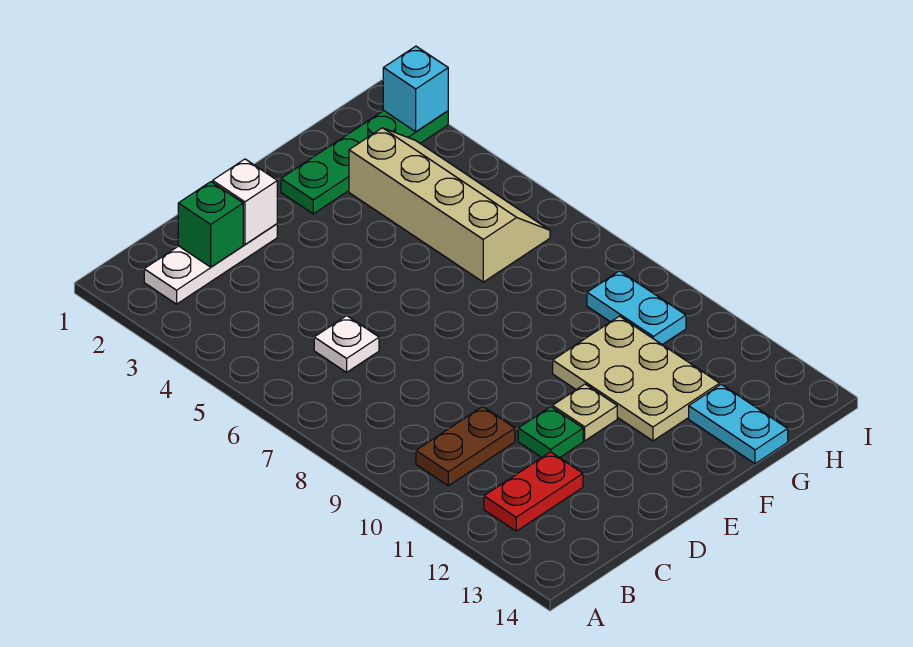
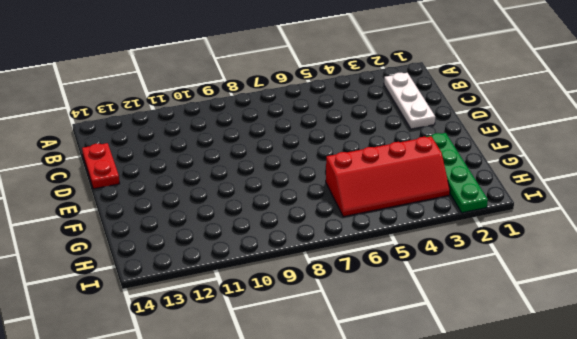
red 1x2 plate [82,143,120,189] -> red 1x2 plate moved to [484,452,583,531]
red 2x4 slope [326,136,450,217] -> tan 2x4 slope [349,128,550,282]
none -> brown 1x2 plate [416,406,515,486]
none -> white 1x1 plate [314,316,379,372]
none -> green 1x1 plate [518,407,583,458]

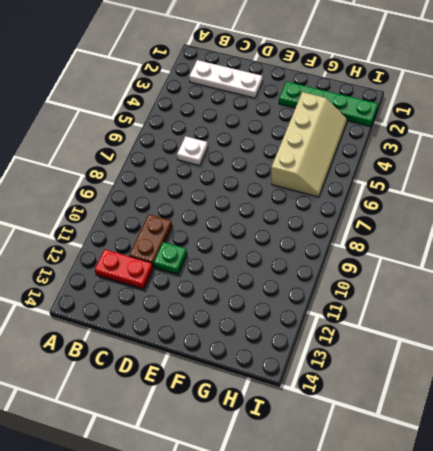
brown 1x2 plate [129,214,172,267] -> brown 1x2 plate turned to [416,406,515,486]
none -> tan 1x1 plate [552,384,617,441]
none -> tan 2x3 plate [553,316,720,441]
none -> cyan 1x2 plate [689,384,788,464]

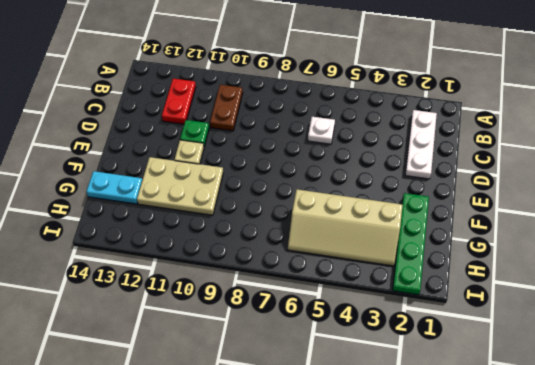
none -> cyan 1x2 plate [587,271,686,345]
none -> green 1x1 brick [178,182,243,267]
none -> white 1x1 brick [213,159,277,245]

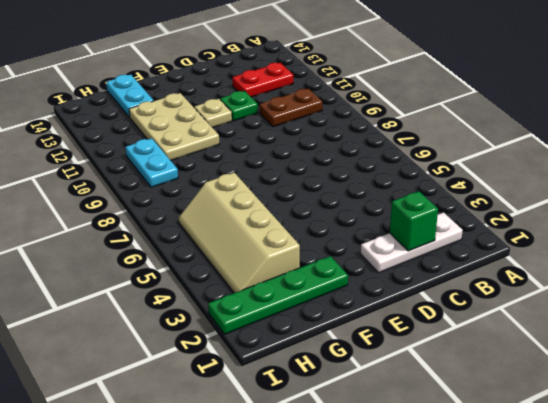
none -> white 1x1 plate [314,316,379,372]
none -> white 1x1 brick [213,159,277,245]
none -> cyan 1x1 brick [383,46,448,132]

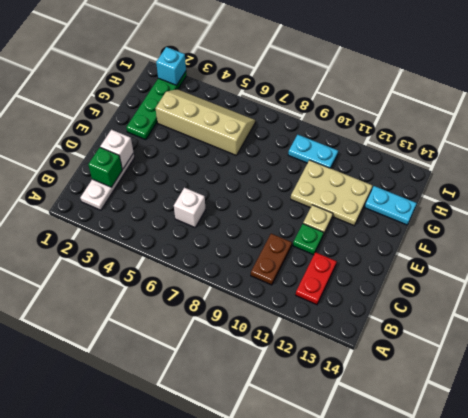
white 1x1 brick [174,188,205,227] -> white 1x1 plate [314,316,379,372]

